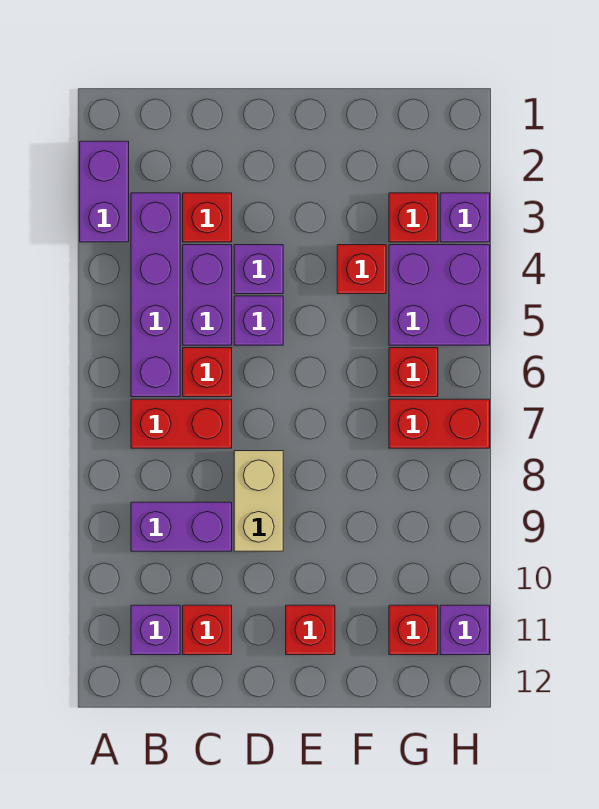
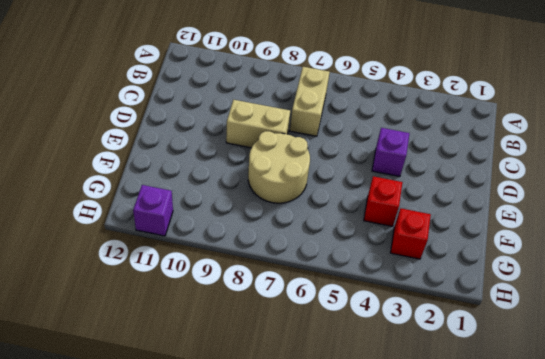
tan 1x2 brick [290,67,330,136] -> red 1x2 brick [131,399,232,448]
tan 2x2 round brick [248,131,310,203] -> none
none -> purple 1x2 brick [80,141,129,242]
none -> purple 1x4 brick [131,193,180,397]
none -> purple 1x2 brick [131,502,232,551]

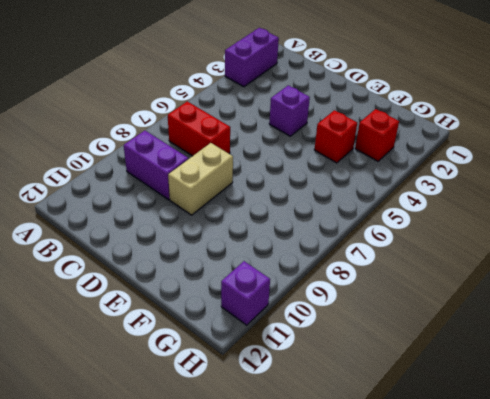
none -> purple 1x4 brick [131,193,180,397]
none -> purple 1x1 brick [131,605,180,655]
none -> red 1x1 brick [183,193,232,242]

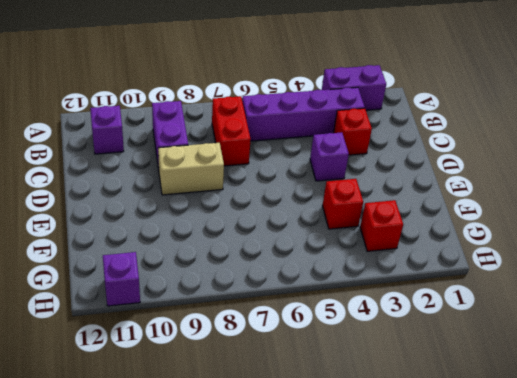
none -> purple 1x2 brick [183,245,232,345]
none -> red 1x1 brick [183,348,232,397]
none -> red 1x1 brick [183,605,232,655]

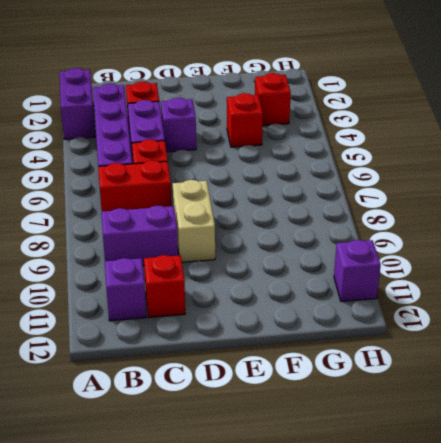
none -> purple 1x1 brick [234,296,283,345]
none -> red 1x1 brick [286,605,335,655]
none -> purple 2x2 brick [389,245,490,345]

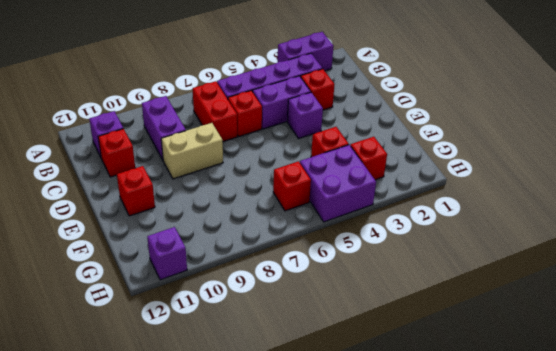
none -> purple 1x1 brick [234,296,283,345]
none -> red 1x2 brick [389,399,490,448]
none -> red 1x1 brick [389,605,438,655]

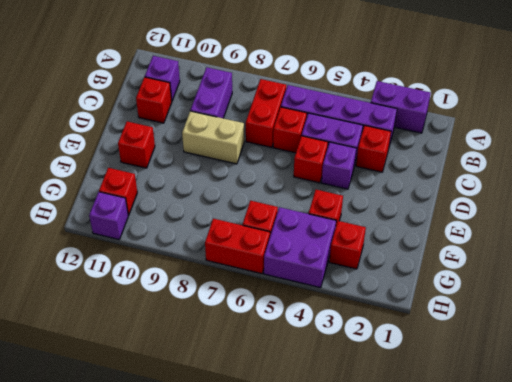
red 1x1 brick [294,136,328,183] -> purple 1x1 brick [234,296,283,345]
red 1x2 brick [205,219,270,274] -> red 1x2 brick turned to [389,399,490,448]
none -> purple 1x1 brick [440,193,490,242]

